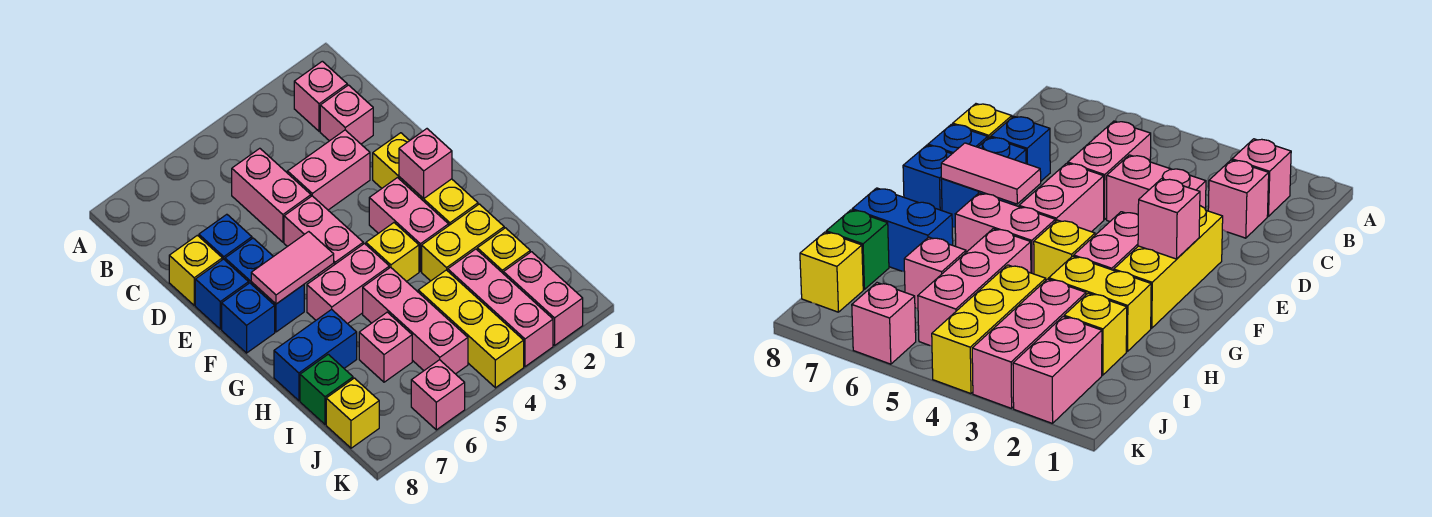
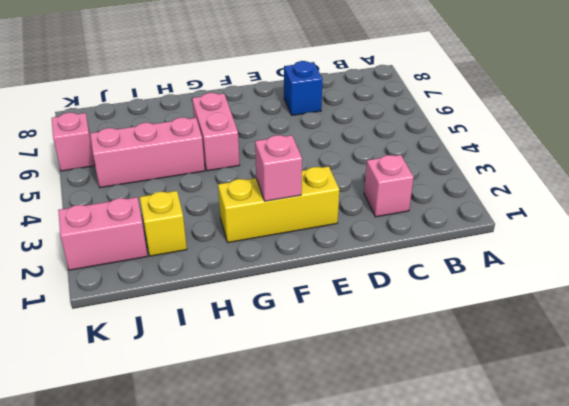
none -> pink 1x1 brick [294,61,347,131]
none -> pink 1x2 brick [232,148,311,242]
none -> pink 1x2 brick [287,130,370,210]

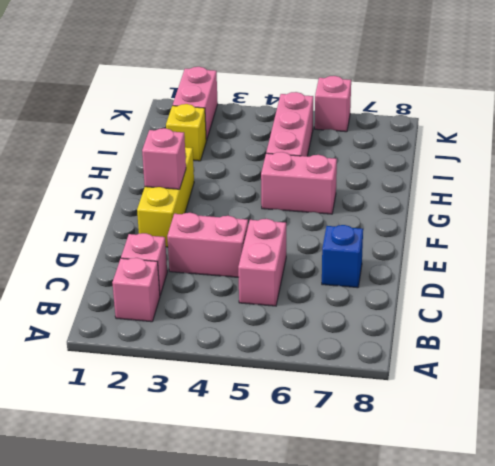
none -> yellow 1x1 brick [169,235,222,305]
none -> pink 1x2 brick [284,196,363,276]
none -> blue 1x2 brick [225,238,304,332]

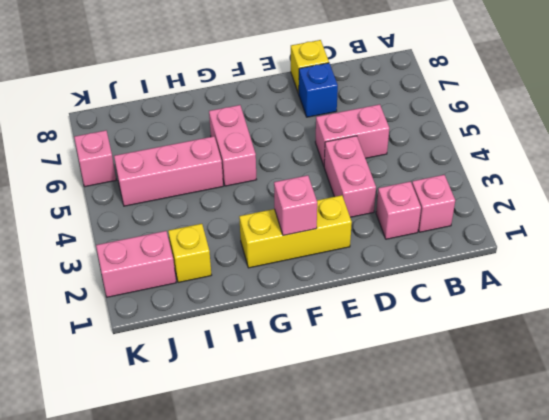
none -> pink 1x2 brick [284,196,363,276]
none -> blue 1x2 brick [225,238,304,332]
none -> blue 1x1 brick [195,259,249,329]

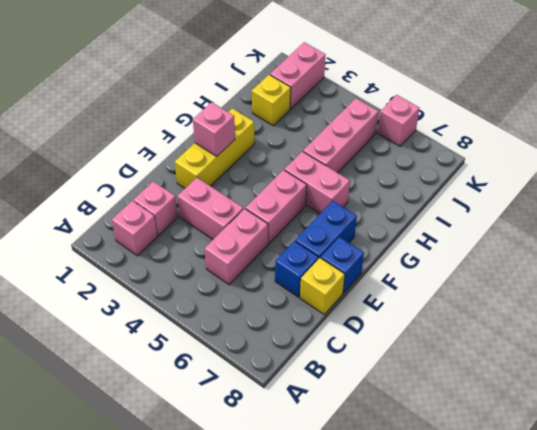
none -> pink 1x2 brick [369,178,449,271]
none -> blue 1x1 brick [222,283,275,353]
none -> yellow 1x1 brick [366,223,419,282]

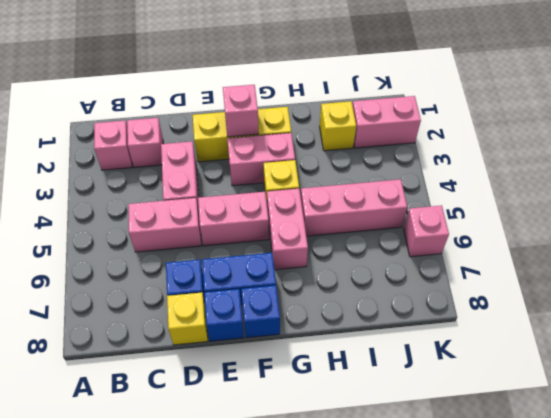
none -> yellow 1x2 brick [422,204,504,281]
none -> blue 1x2 brick [274,309,357,401]
none -> pink 1x3 brick [448,249,553,367]

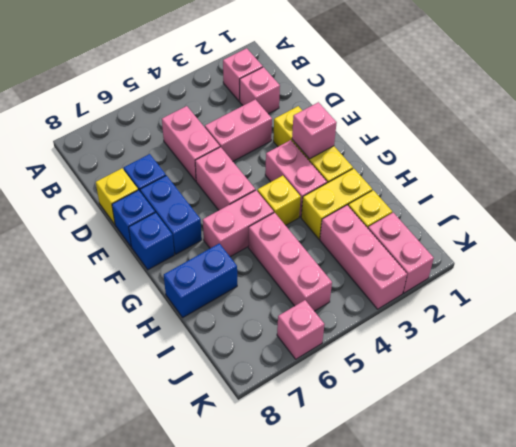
none -> yellow 1x3 brick [418,270,524,388]
none -> pink 1x1 brick [359,312,412,382]
none -> green 1x1 brick [300,354,353,424]

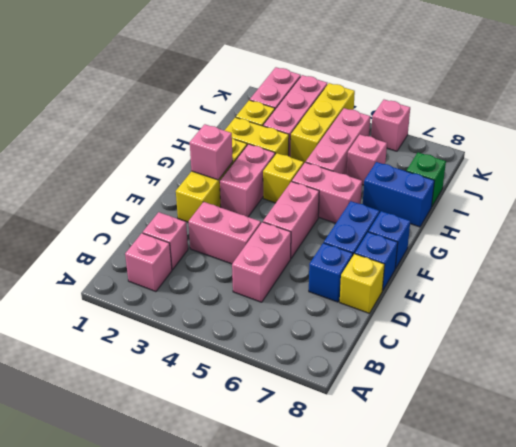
none -> yellow 1x1 brick [326,378,379,448]
none -> pink 1x2 tile [251,232,334,304]

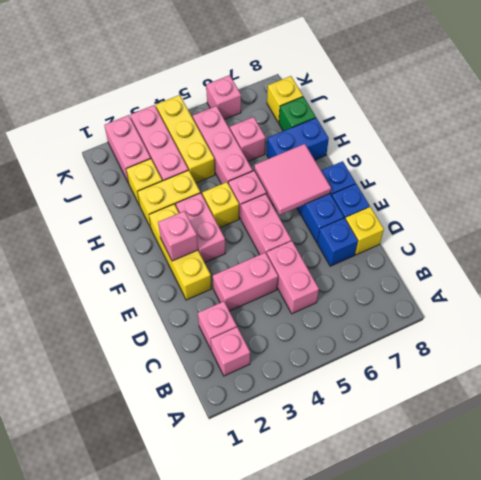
pink 2x2 tile [254,144,331,215] -> pink 1x2 tile [251,232,334,304]

